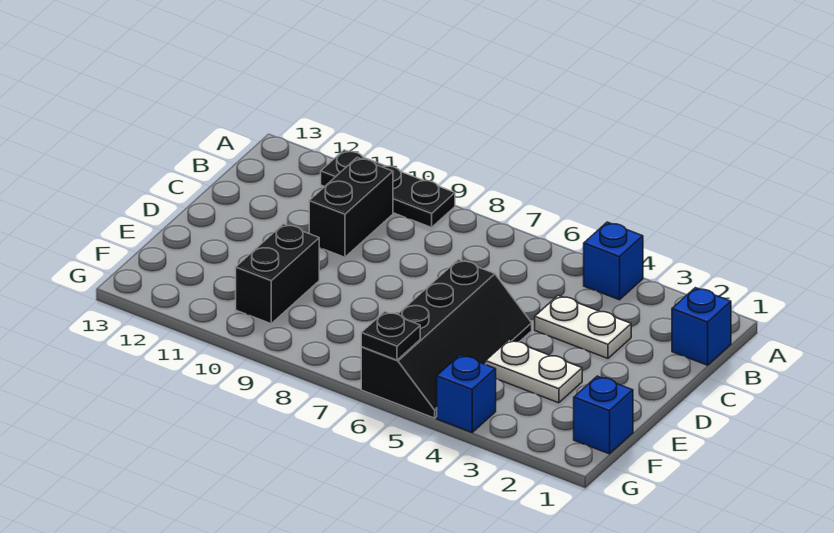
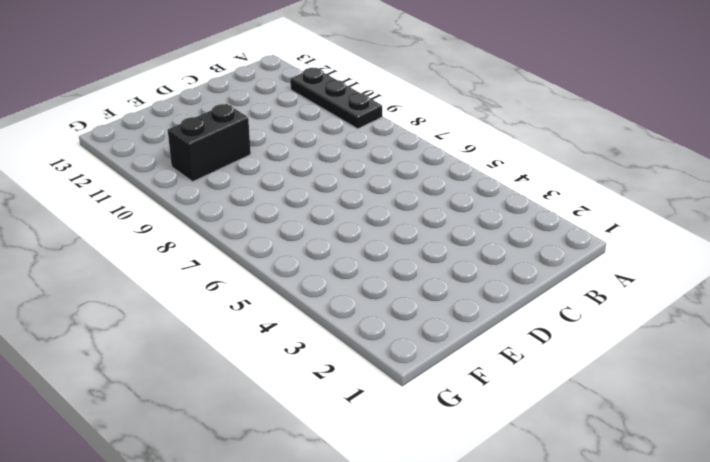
none -> blue 1x1 brick [584,222,643,300]
none -> blue 1x1 brick [672,288,731,365]

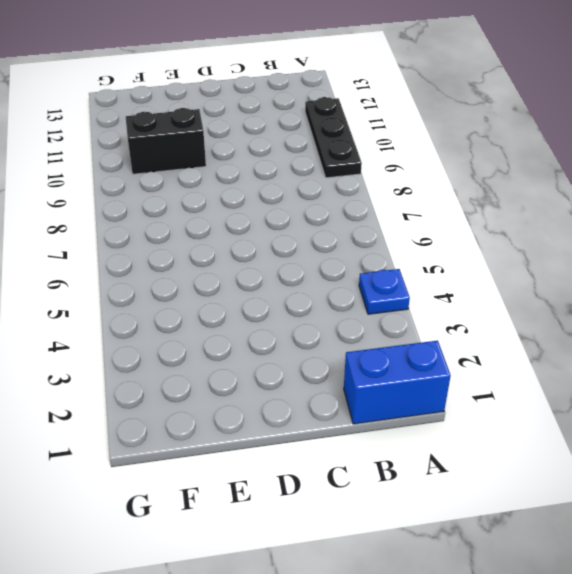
blue 1x2 brick [344,340,451,424] -> blue 1x1 brick [672,288,731,365]
blue 1x1 plate [359,269,410,314] -> blue 1x1 brick [584,222,643,300]
none -> black 1x2 brick [309,158,393,257]
none -> white 1x2 plate [535,295,631,358]

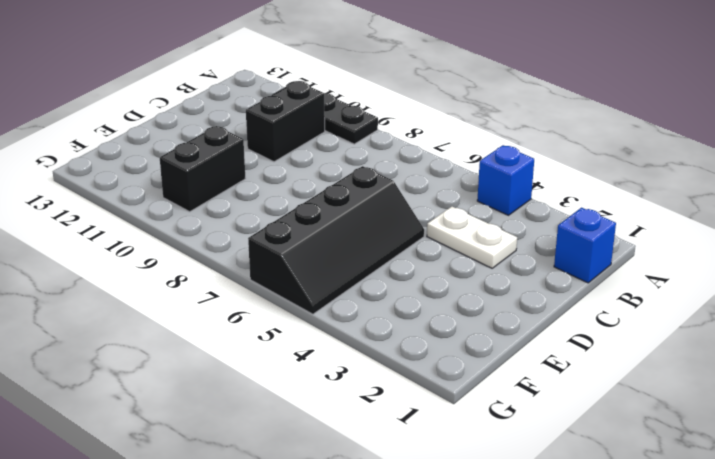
none -> white 1x2 plate [486,340,582,403]
none -> blue 1x1 brick [574,376,633,454]

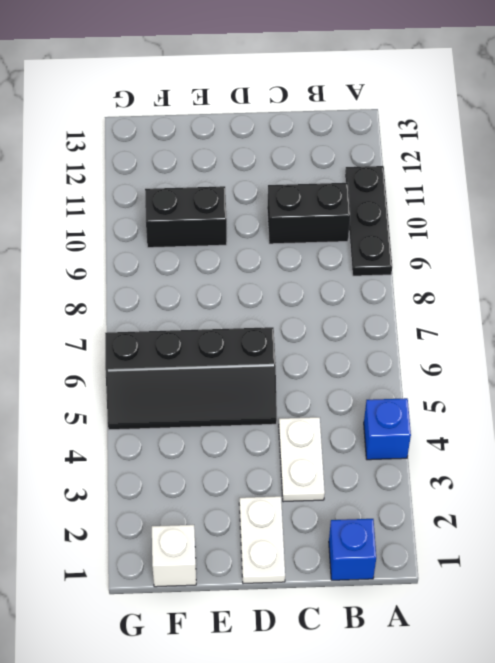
white 1x2 plate [239,496,285,584] -> white 1x2 plate moved to [486,340,582,403]
white 1x1 brick [152,525,196,587] -> blue 1x1 brick [574,376,633,454]
none -> blue 1x1 brick [437,355,496,432]
none -> black 1x1 plate [361,312,420,360]

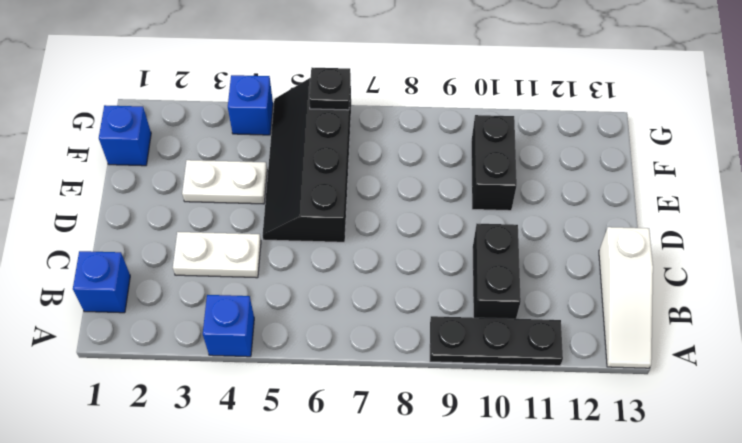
white 1x3 slope [599,227,653,368] -> none

